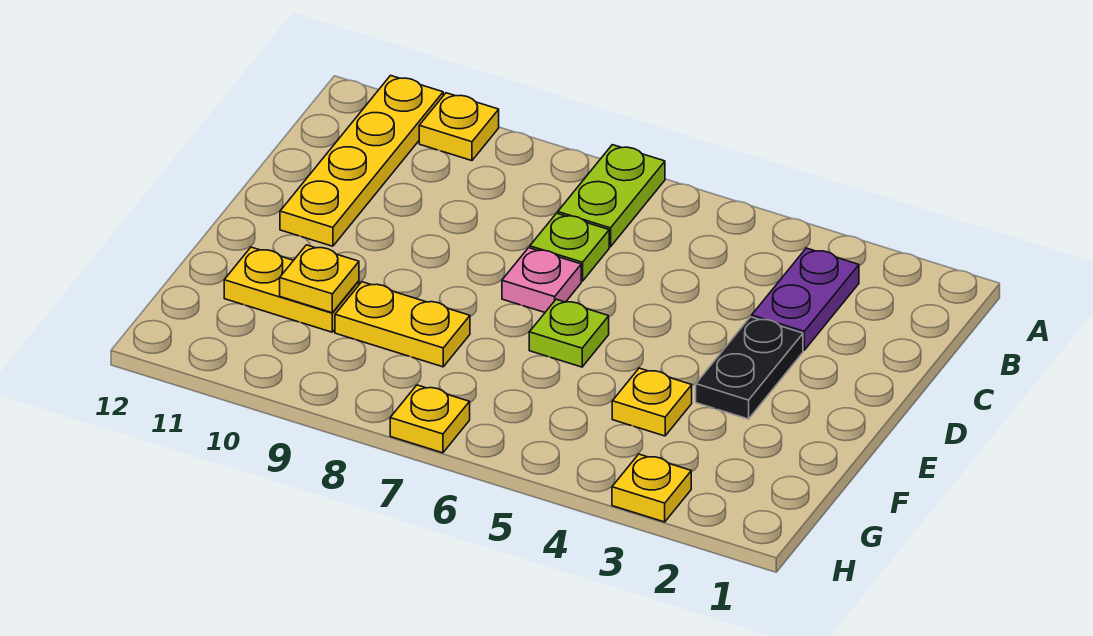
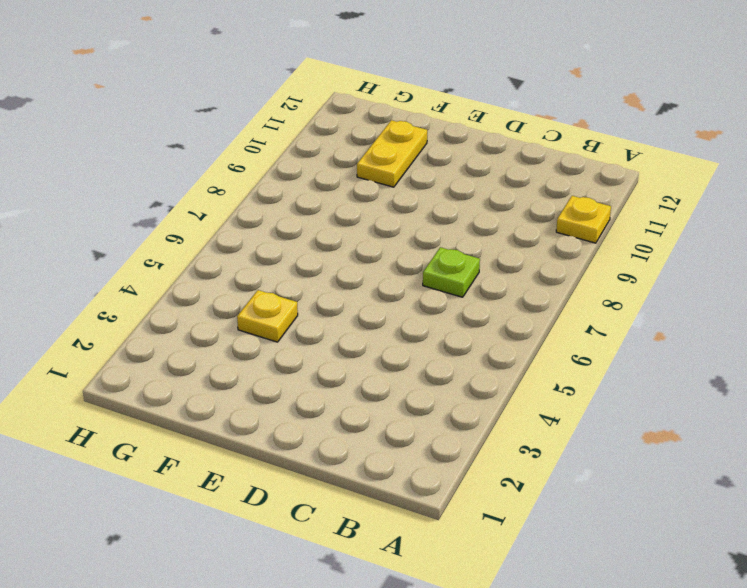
none -> lime 1x2 plate [558,145,665,247]
none -> yellow 1x4 plate [280,76,443,246]
none -> purple 1x2 plate [752,248,859,350]

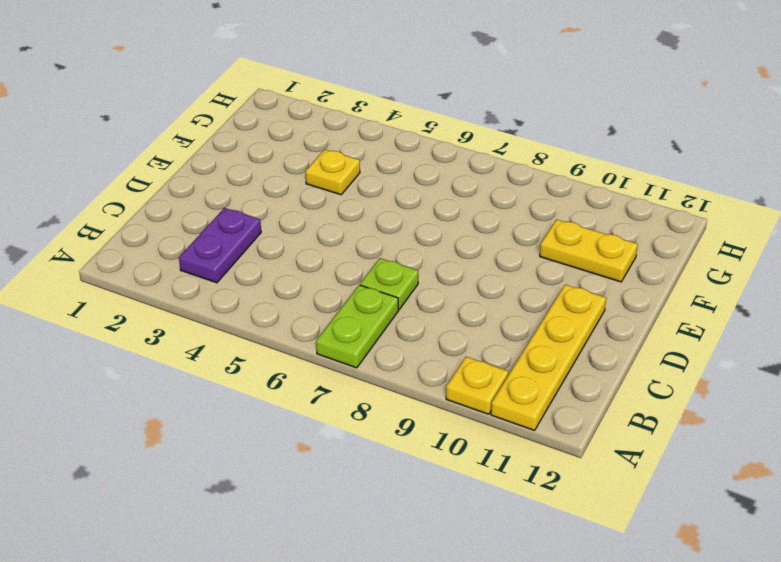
none -> black 1x2 plate [696,317,803,419]
none -> pink 1x1 plate [502,248,581,312]
none -> lime 1x1 plate [529,299,609,367]

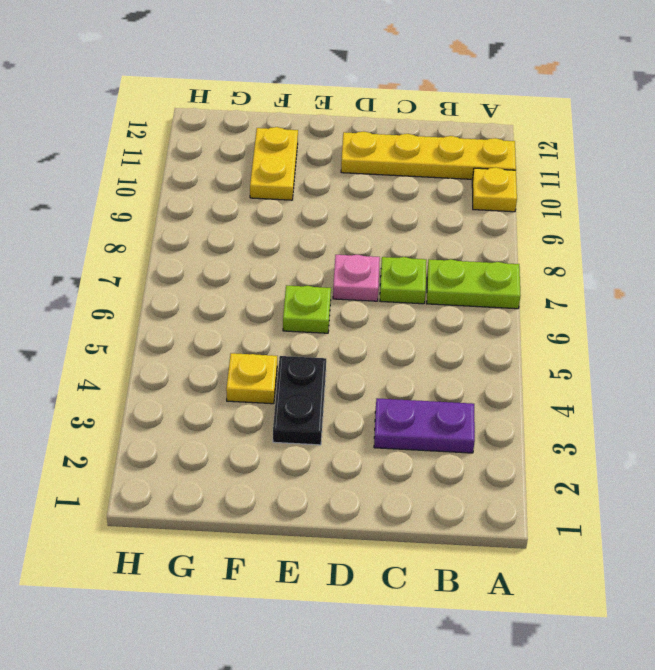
black 1x2 plate [273,356,326,445] -> black 1x2 plate turned to [696,317,803,419]
none -> yellow 1x2 plate [335,282,470,367]
none -> yellow 1x1 plate [612,454,691,522]
none -> yellow 1x1 plate [390,385,470,453]

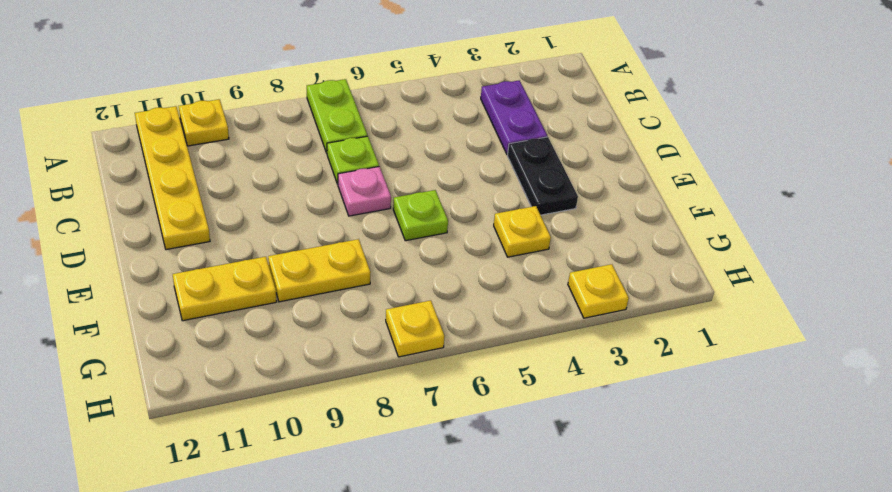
none -> yellow 1x1 plate [280,245,359,313]

